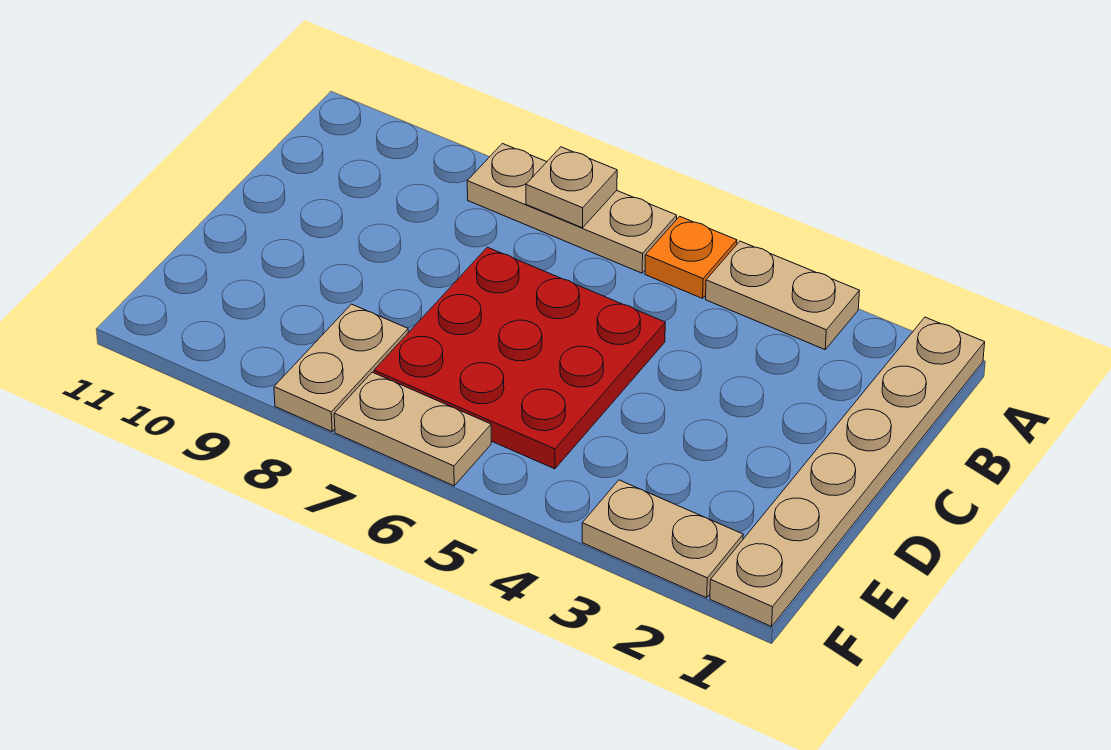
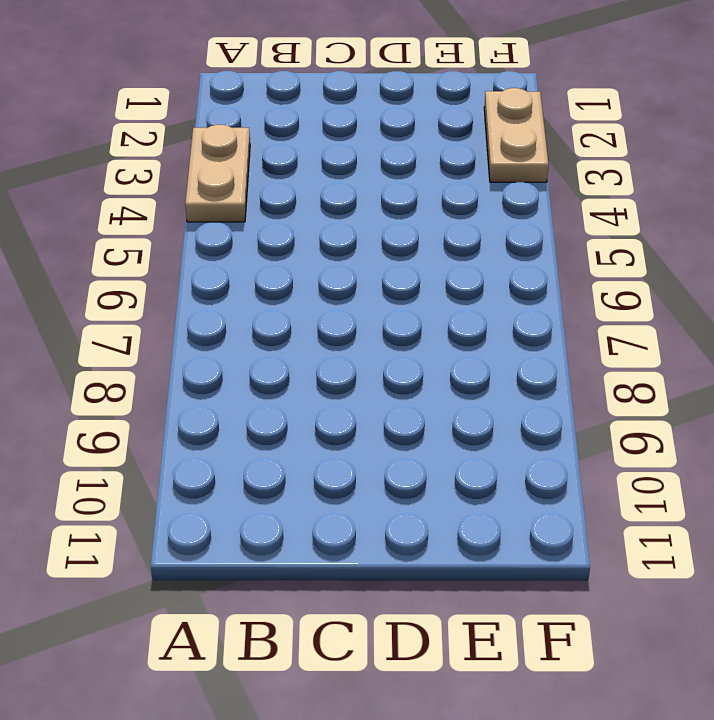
none -> tan 1x6 plate [710,317,985,627]
none -> orange 1x1 plate [645,216,737,298]

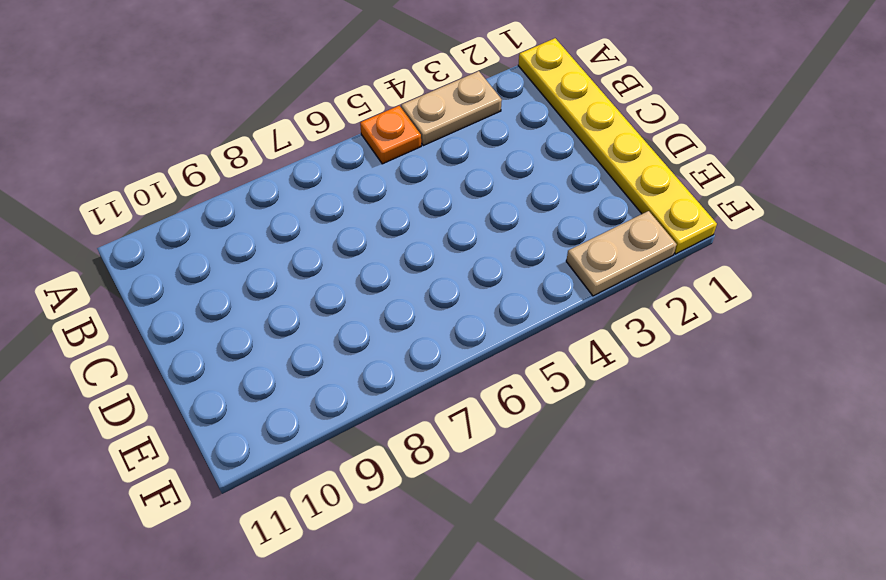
yellow 1x6 plate [518,38,717,254] -> tan 1x6 plate [710,317,985,627]
none -> tan 1x3 plate [467,144,677,273]
none -> red 3x3 plate [374,247,665,469]

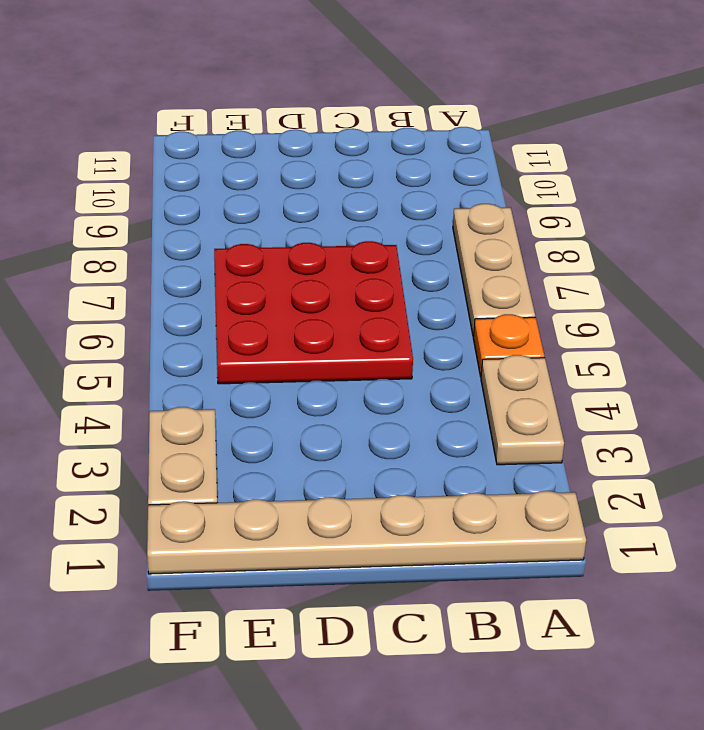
none -> tan 1x2 plate [274,304,408,432]
none -> tan 1x2 plate [334,372,491,486]

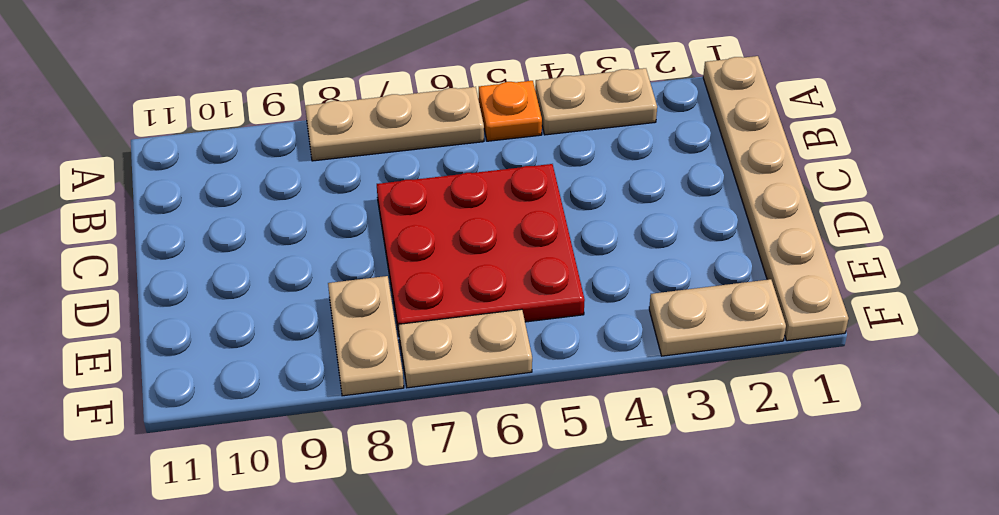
none -> tan 1x1 plate [526,147,617,228]

